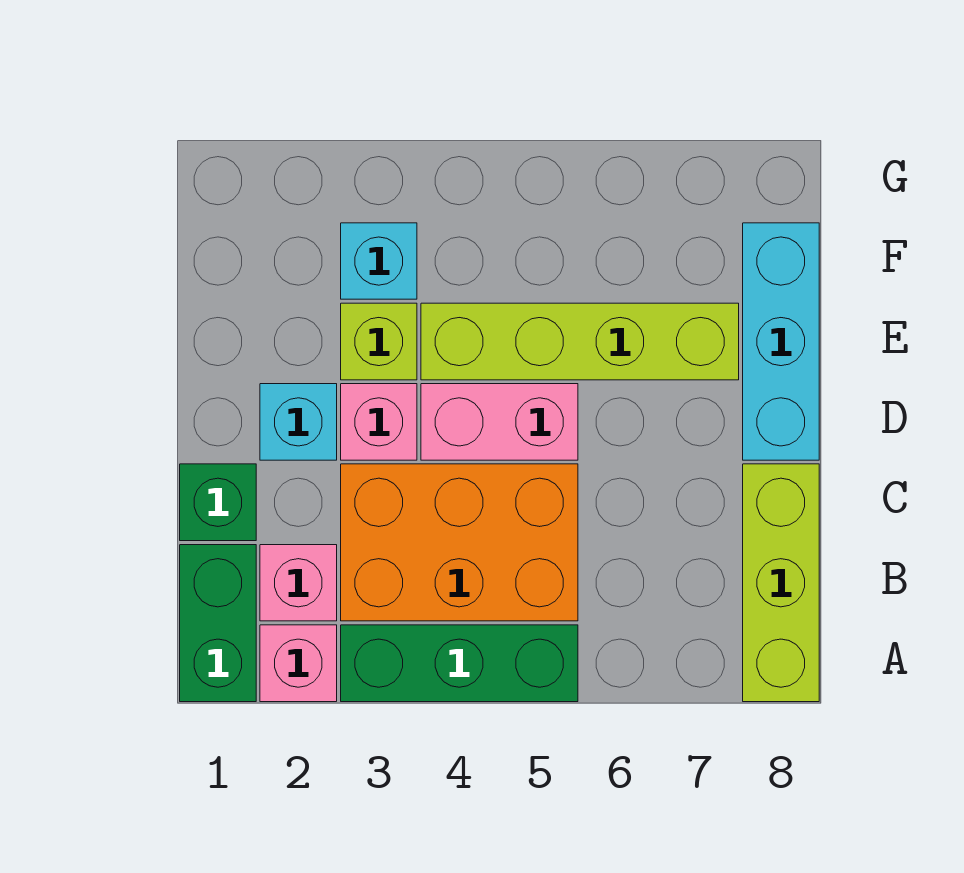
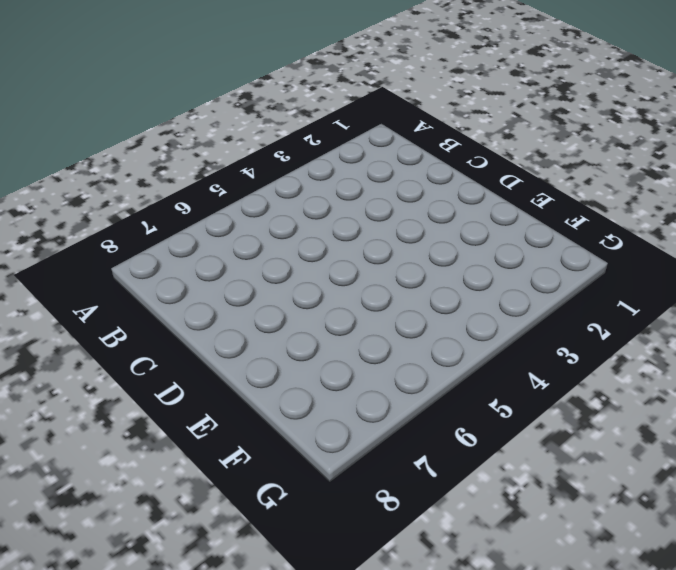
none -> green 1x2 brick [180,545,256,702]
none -> pink 1x1 brick [260,625,337,702]
none -> green 1x3 brick [341,625,578,702]

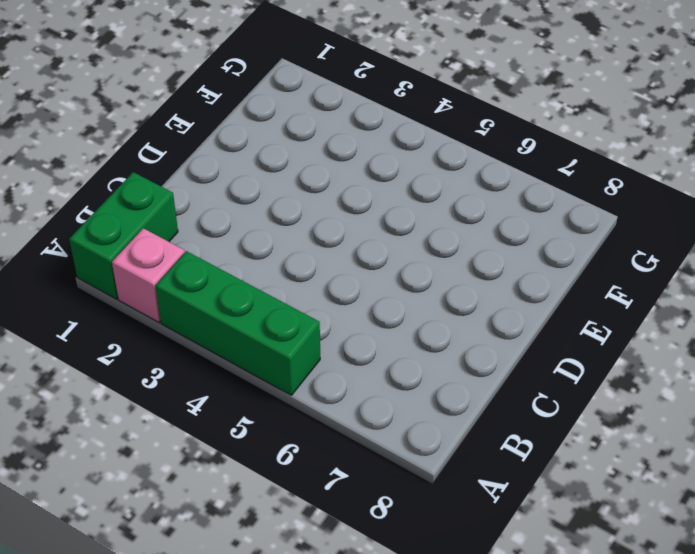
none -> lime 1x3 brick [743,464,819,702]
none -> pink 1x1 brick [260,545,337,621]
none -> orange 2x3 brick [341,464,578,621]

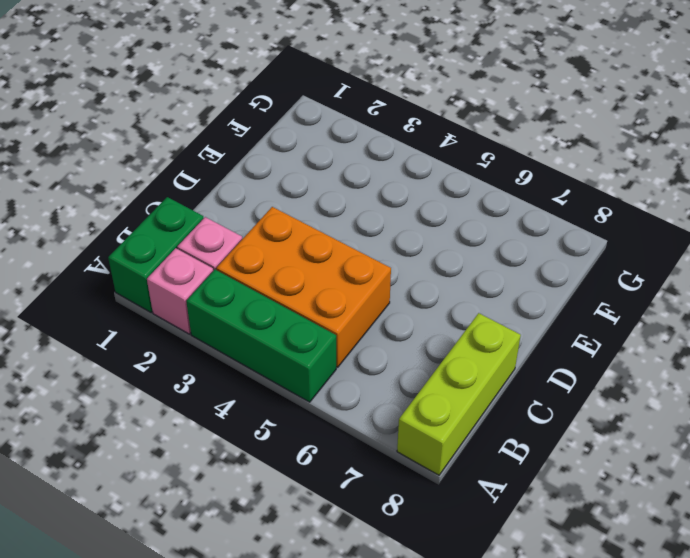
none -> green 1x1 brick [180,464,256,541]
none -> cyan 1x1 brick [260,384,337,460]
none -> pink 1x1 brick [341,384,417,460]

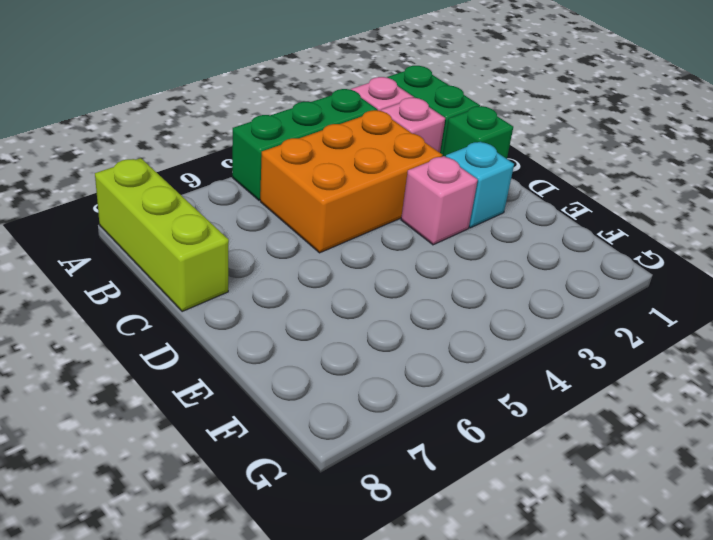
none -> pink 1x2 brick [421,384,578,460]
none -> cyan 1x3 brick [743,223,819,460]
none -> lime 1x1 brick [341,303,417,380]

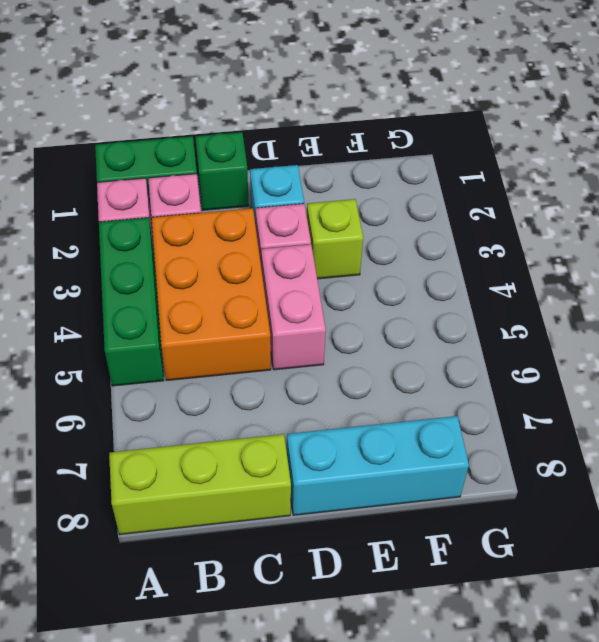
none -> lime 1x4 brick [421,303,739,380]
none -> cyan 1x1 brick [341,223,417,299]

